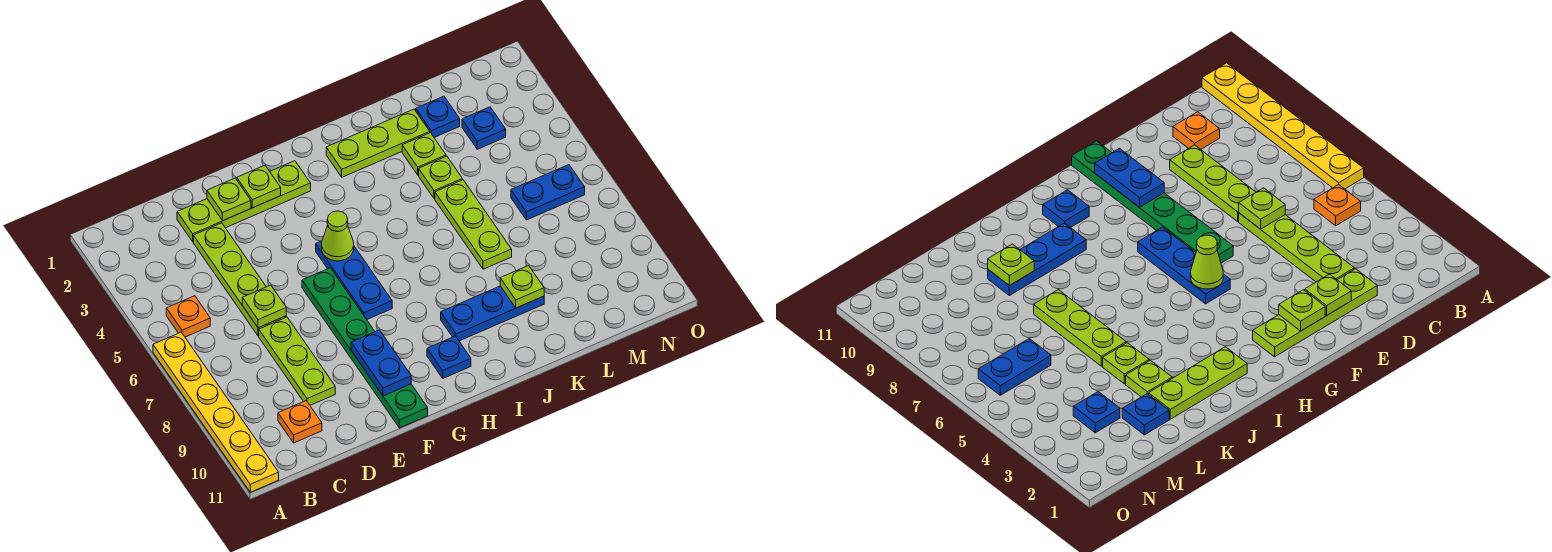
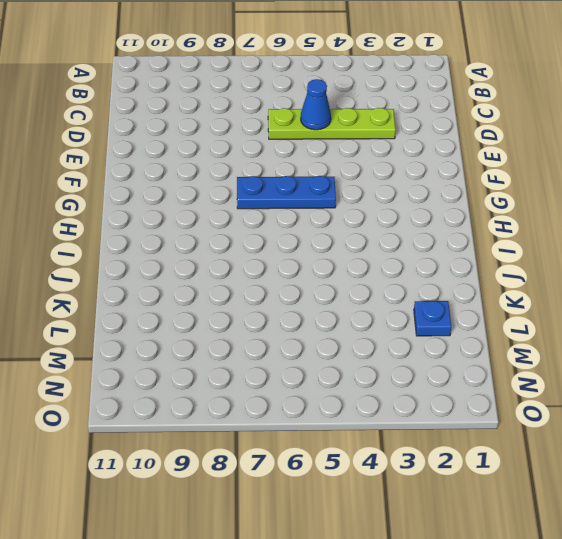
blue 1x1 cone [301,79,331,130] -> none
none -> yellow 1x6 plate [153,332,279,492]
none -> orange 1x1 plate [166,296,210,337]
none -> orange 1x1 plate [278,401,322,443]

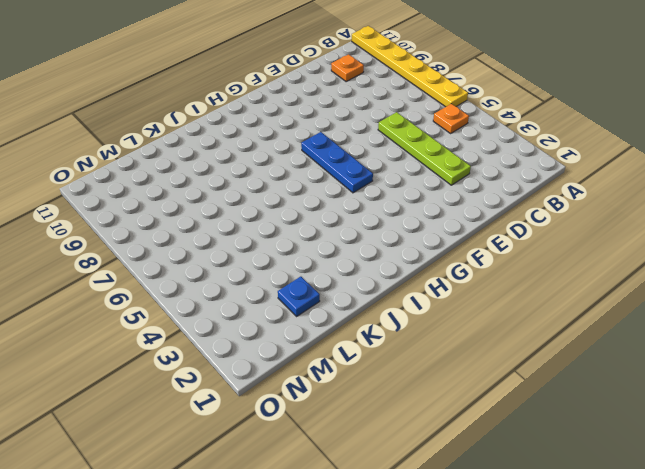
none -> lime 1x4 plate [177,161,311,242]
none -> lime 1x3 plate [259,317,335,405]
none -> green 1x6 plate [302,268,428,428]

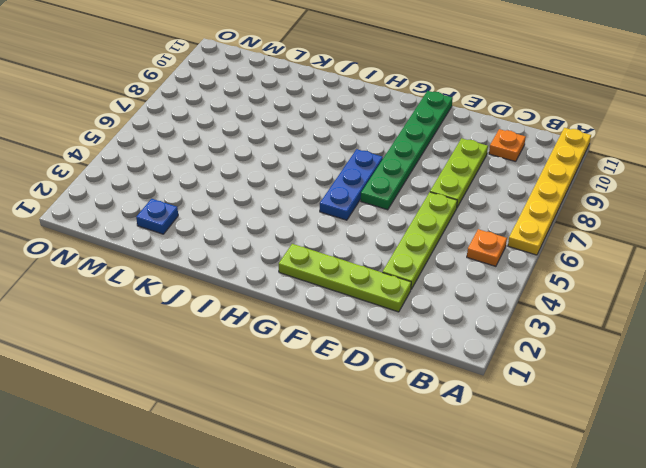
none -> blue 1x1 plate [427,336,471,378]
none -> lime 1x3 plate [326,109,430,177]
none -> blue 1x3 plate [441,286,544,341]

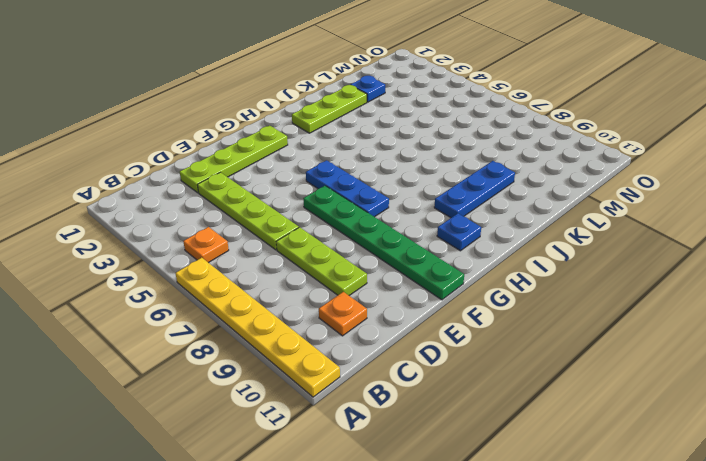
none -> lime 1x1 plate [402,133,446,175]
none -> lime 1x1 plate [419,156,462,199]
none -> lime 1x3 plate [435,180,512,269]

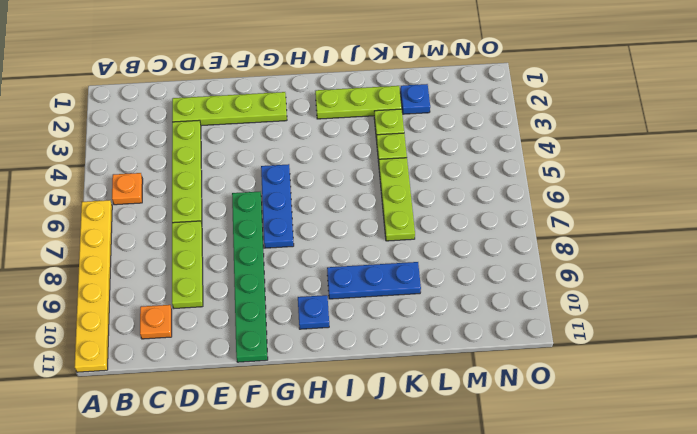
none -> blue 1x1 plate [462,107,506,149]
none -> blue 1x2 plate [511,165,585,220]
none -> lime 1x1 plate [242,285,286,328]

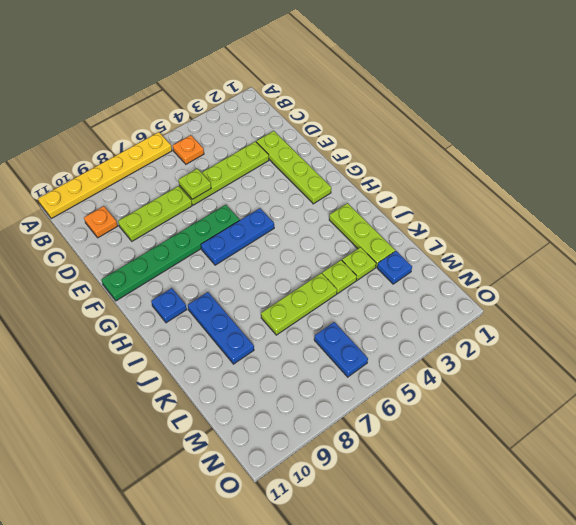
none -> blue 1x1 plate [462,107,506,149]
none -> lime 1x1 plate [207,178,251,221]
none -> lime 1x1 plate [237,165,281,208]

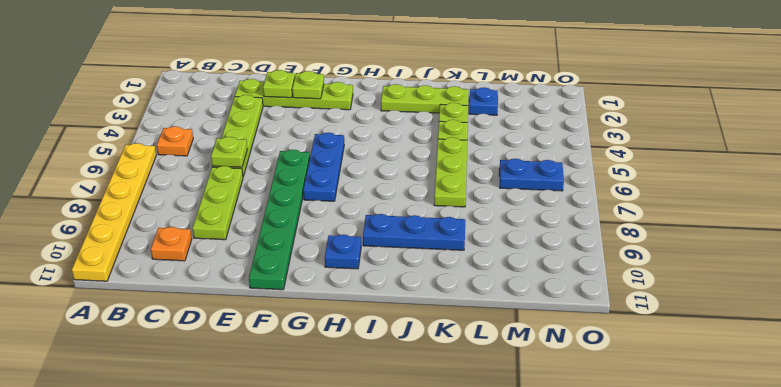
none -> blue 1x1 plate [462,107,506,149]
none -> blue 1x2 plate [351,330,411,396]
none -> lime 1x1 cone [322,211,354,261]

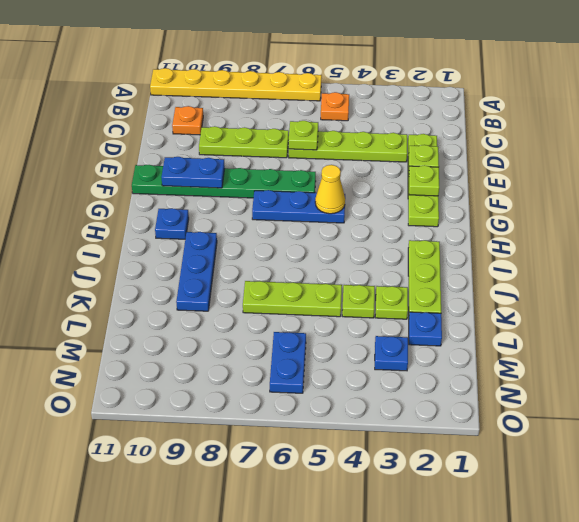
yellow 1x1 cone [315,165,345,214] -> lime 1x1 cone [322,211,354,261]
none -> lime 1x1 plate [500,266,544,308]

